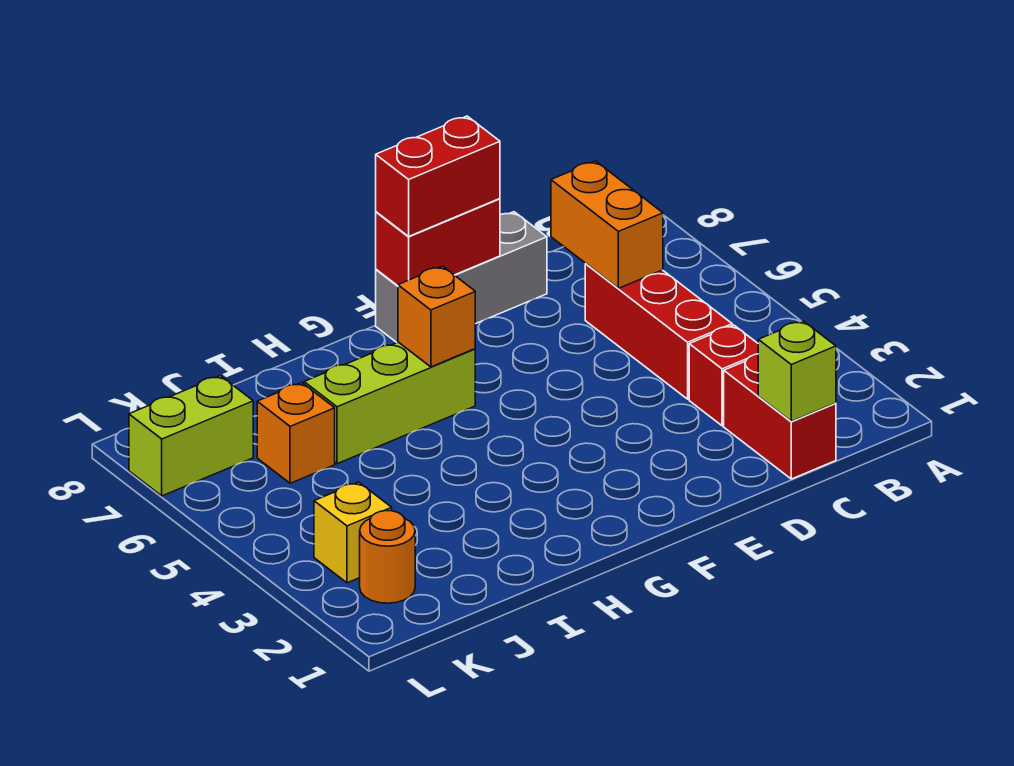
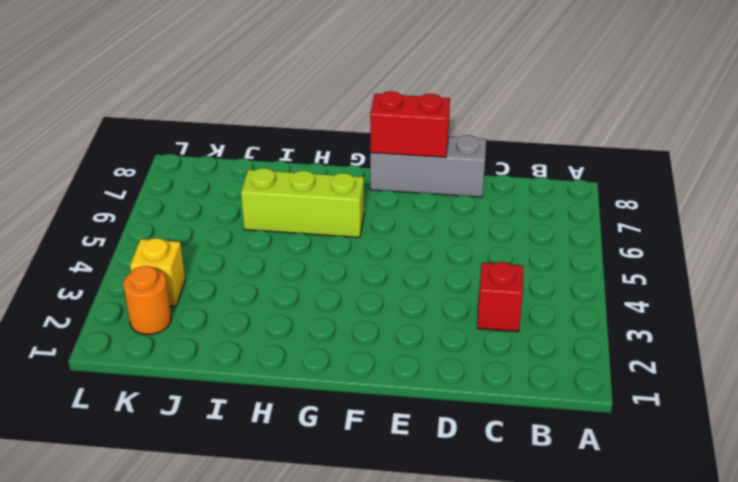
none -> red 1x2 brick [724,354,836,479]
none -> red 1x3 brick [585,264,732,399]
none -> orange 1x1 brick [257,383,335,483]

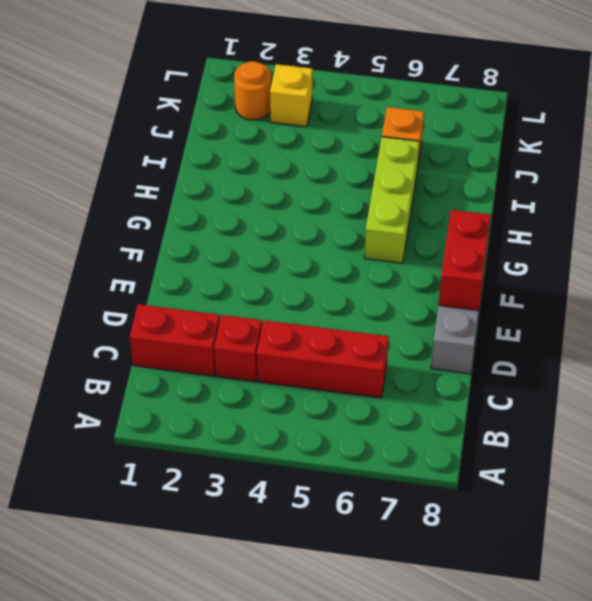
none -> lime 1x2 brick [129,376,253,496]
none -> lime 1x1 brick [758,321,836,421]
none -> orange 1x2 brick [551,161,663,288]

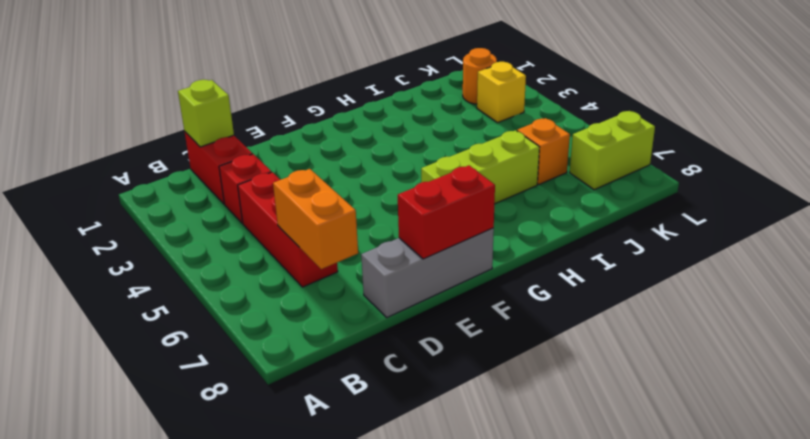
none -> orange 1x1 brick [398,266,475,367]
none -> red 1x2 brick [376,116,500,236]

